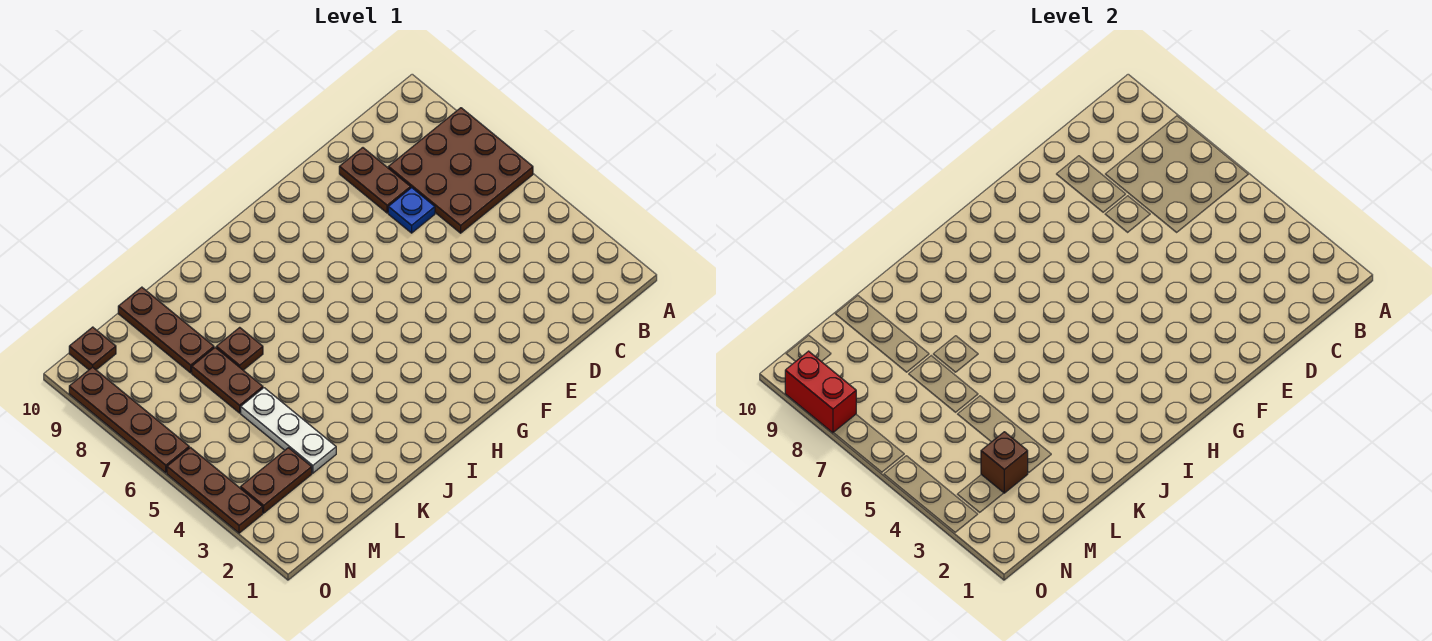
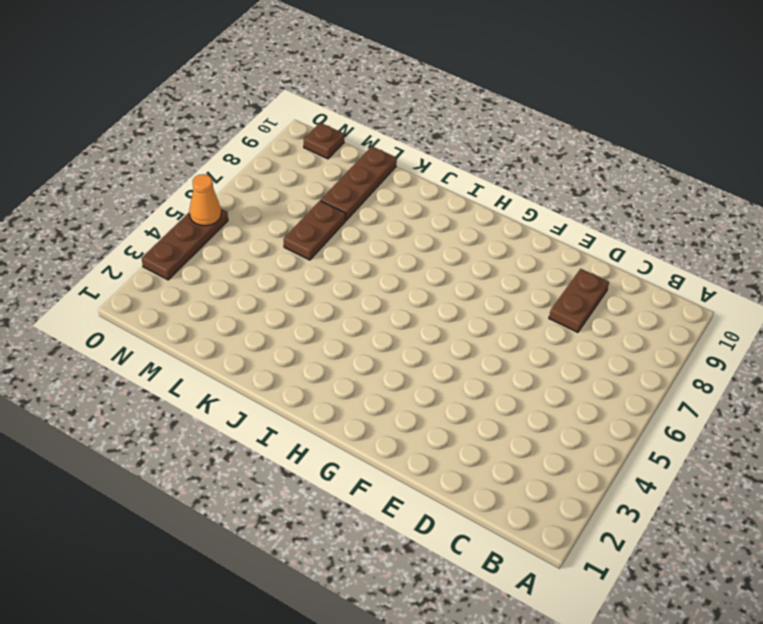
orange 1x1 cone [189,174,221,226] -> none
none -> brown 3x3 plate [388,108,533,233]
none -> blue 1x1 plate [388,188,435,233]
none -> brown 1x1 plate [216,327,263,370]

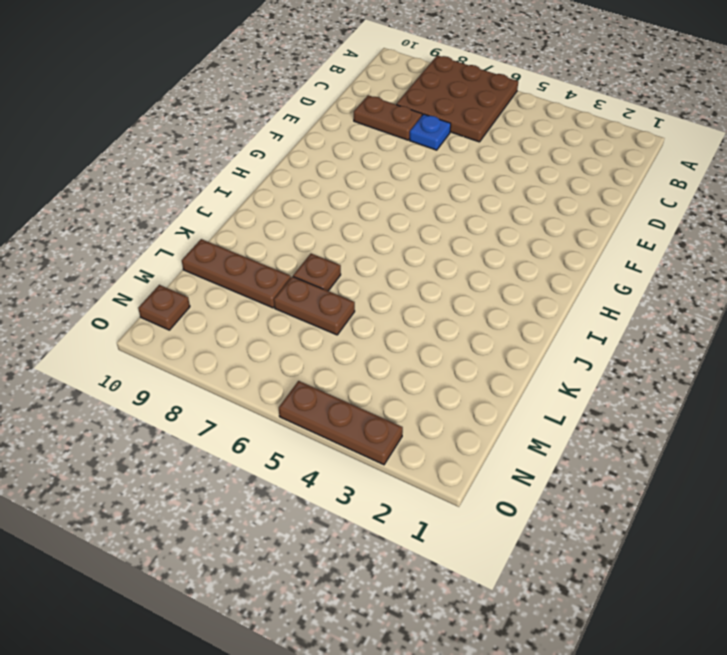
none -> white 1x3 plate [241,388,336,473]
none -> brown 1x2 plate [240,448,312,513]
none -> brown 1x4 plate [69,367,189,473]

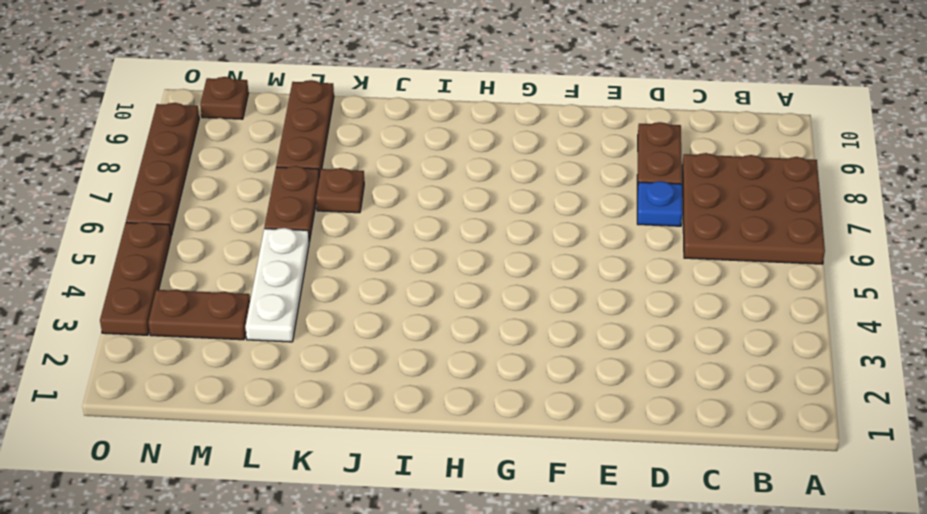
none -> brown 1x1 brick [981,432,1028,493]
none -> red 1x2 brick [785,351,856,433]

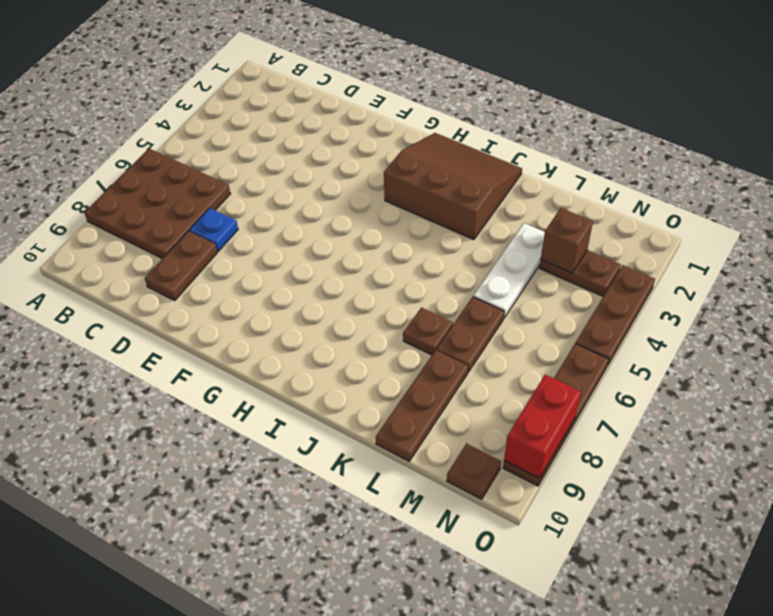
brown 3x3 slope [384,133,522,240] -> none

